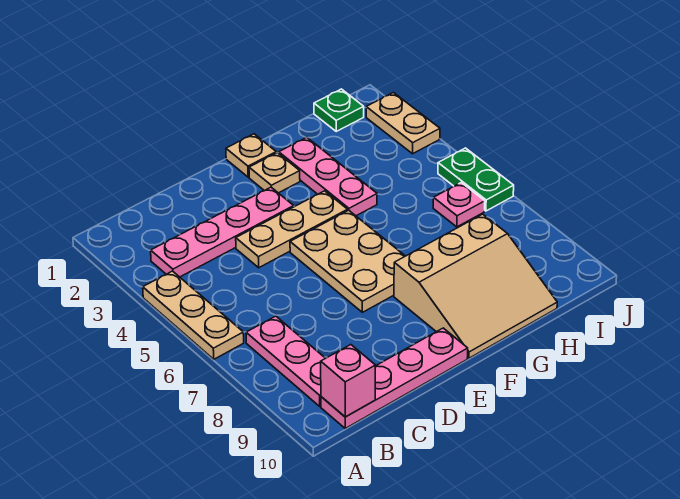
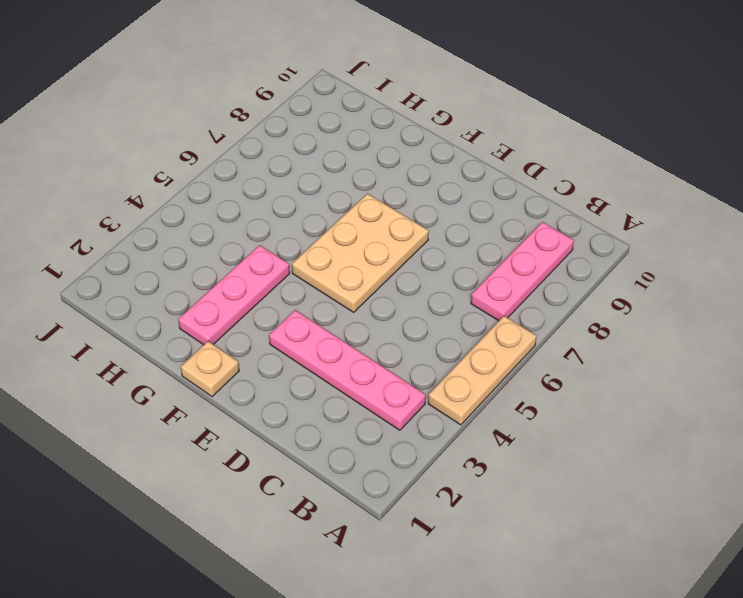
none -> pink 1x4 plate [321,328,468,428]
none -> tan 1x3 plate [236,191,348,268]
none -> tan 1x1 plate [249,153,300,193]

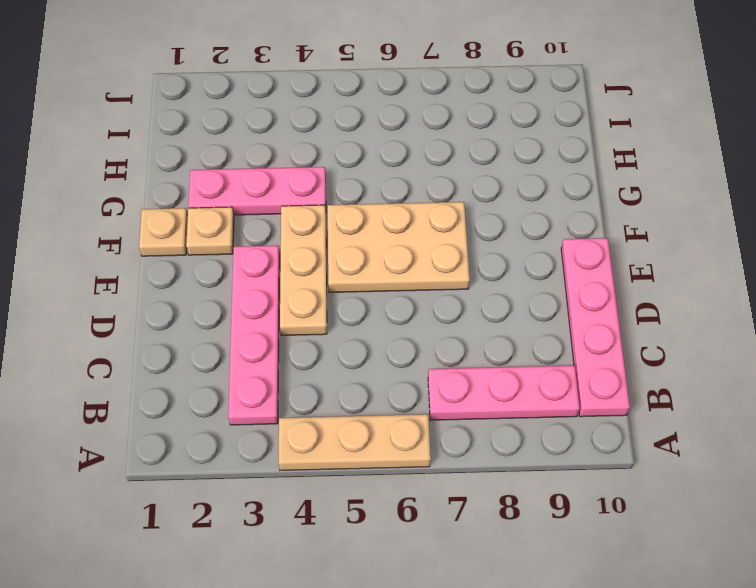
none -> tan 3x3 slope [394,214,557,358]
none -> green 1x1 plate [314,89,364,131]
none -> pink 1x1 plate [433,183,485,227]

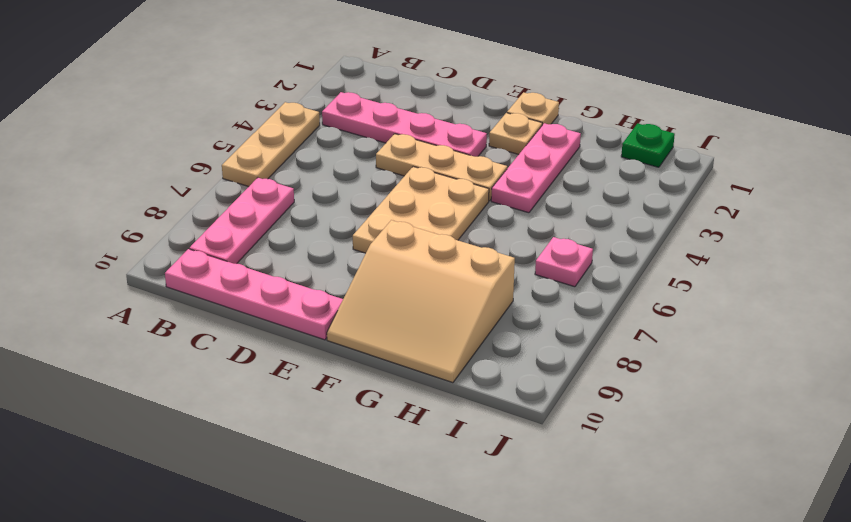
none -> tan 1x2 plate [366,93,440,154]
none -> green 1x2 plate [438,148,514,211]
none -> pink 1x1 brick [321,345,376,417]

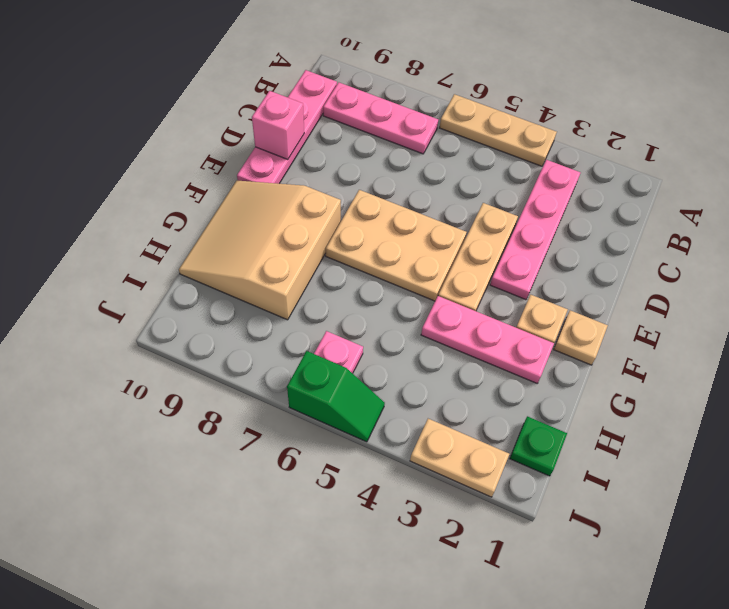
pink 1x1 brick [252,91,304,160] -> pink 1x1 brick moved to [321,345,376,417]
green 1x2 slope [287,351,385,442] -> green 1x2 plate [438,148,514,211]

